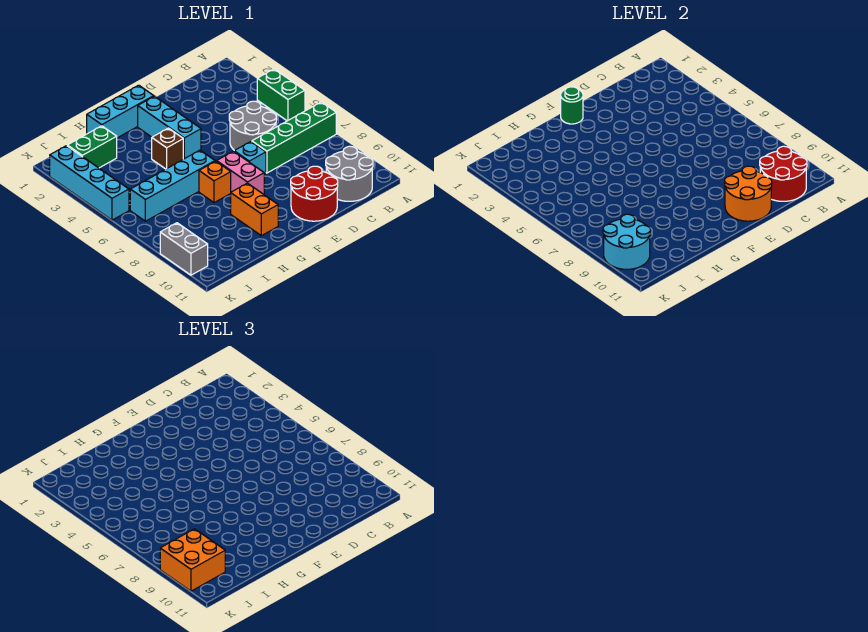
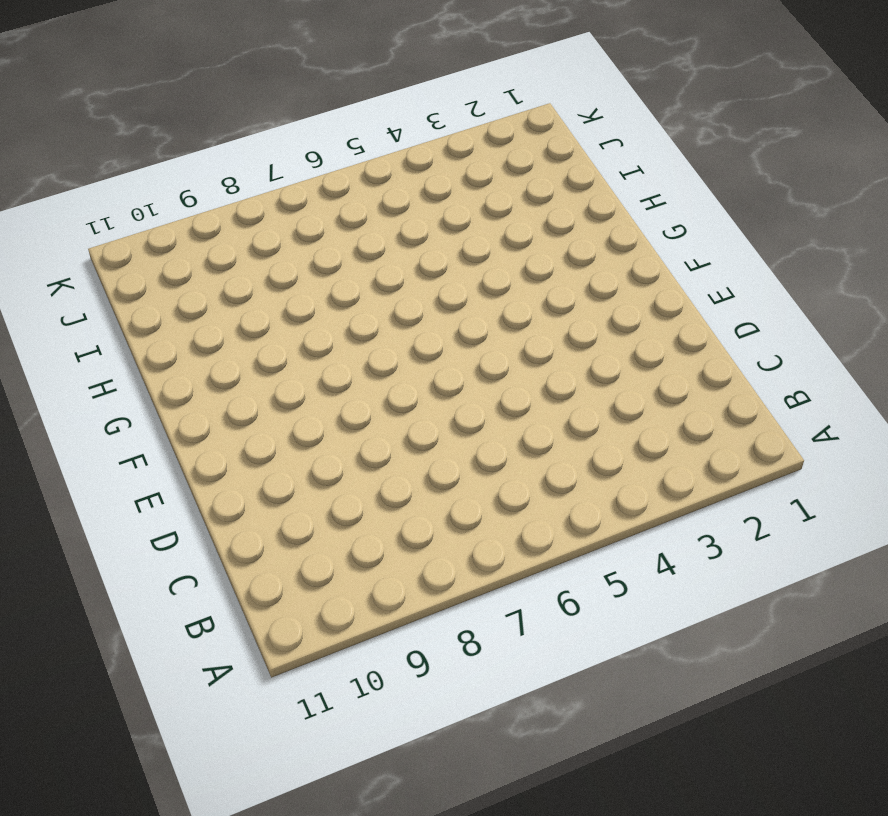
none -> green 1x2 brick [257,69,305,121]
none -> green 1x4 brick [252,102,336,173]
none -> grey 2x2 round brick [326,146,373,201]

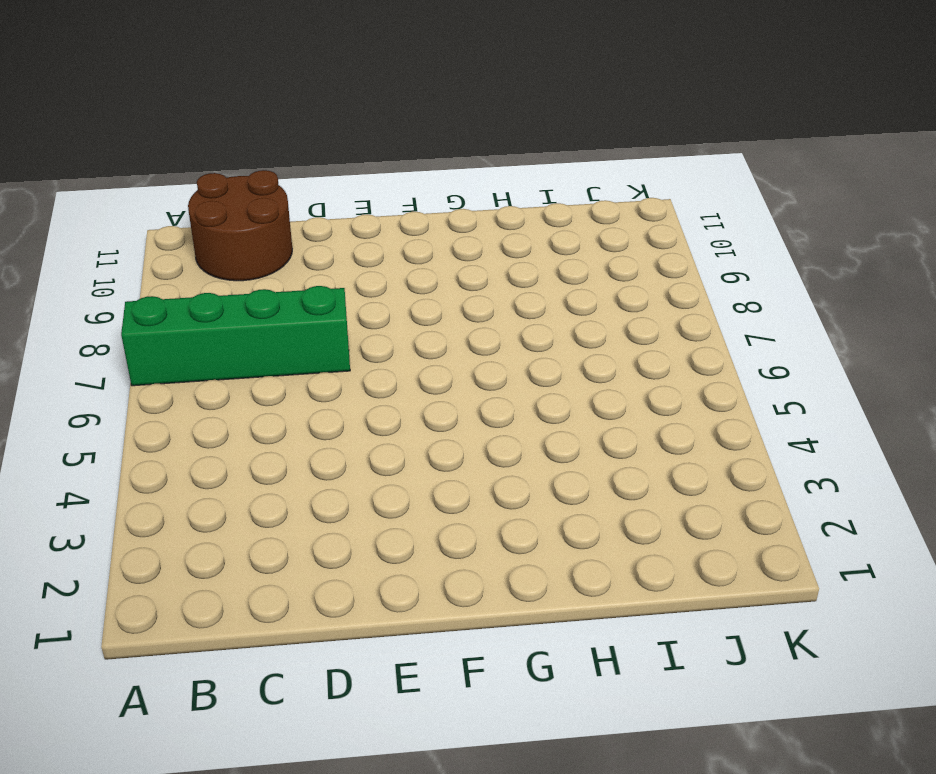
brown 2x2 round brick [188,170,292,281] -> grey 2x2 round brick [326,146,373,201]
none -> green 1x2 brick [257,69,305,121]
none -> grey 2x2 round brick [229,101,277,151]
none -> red 2x2 round brick [291,166,338,221]

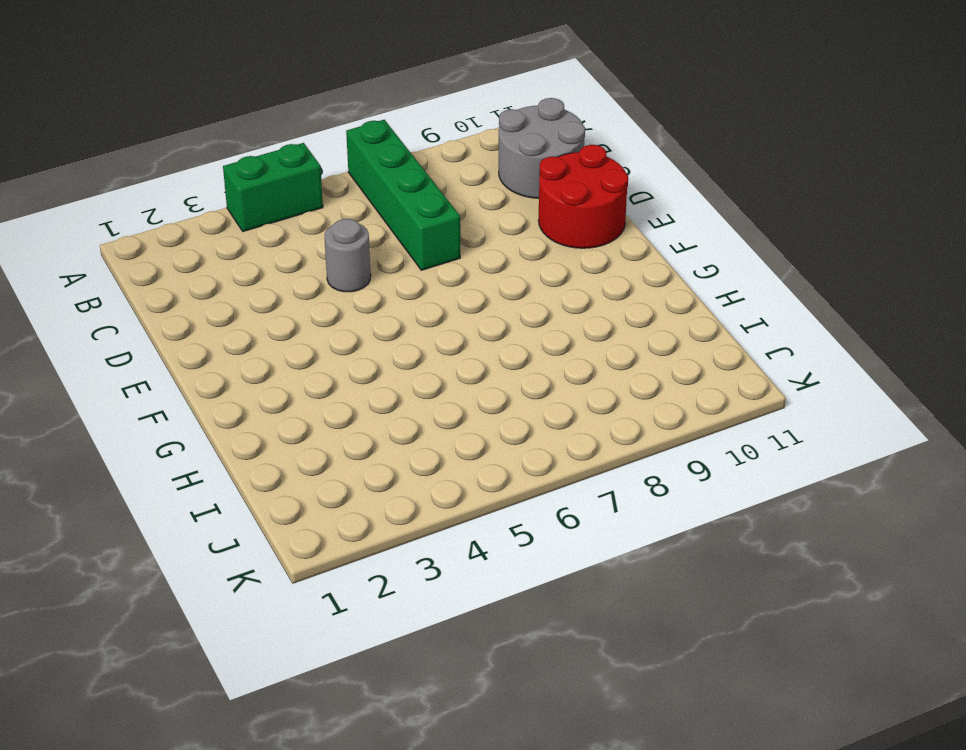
grey 1x1 round brick [325,219,371,292] -> grey 2x2 round brick [229,101,277,151]
none -> cyan 1x1 brick [234,142,266,175]
none -> cyan 1x3 brick [87,85,154,138]
none -> cyan 1x3 brick [138,96,201,159]

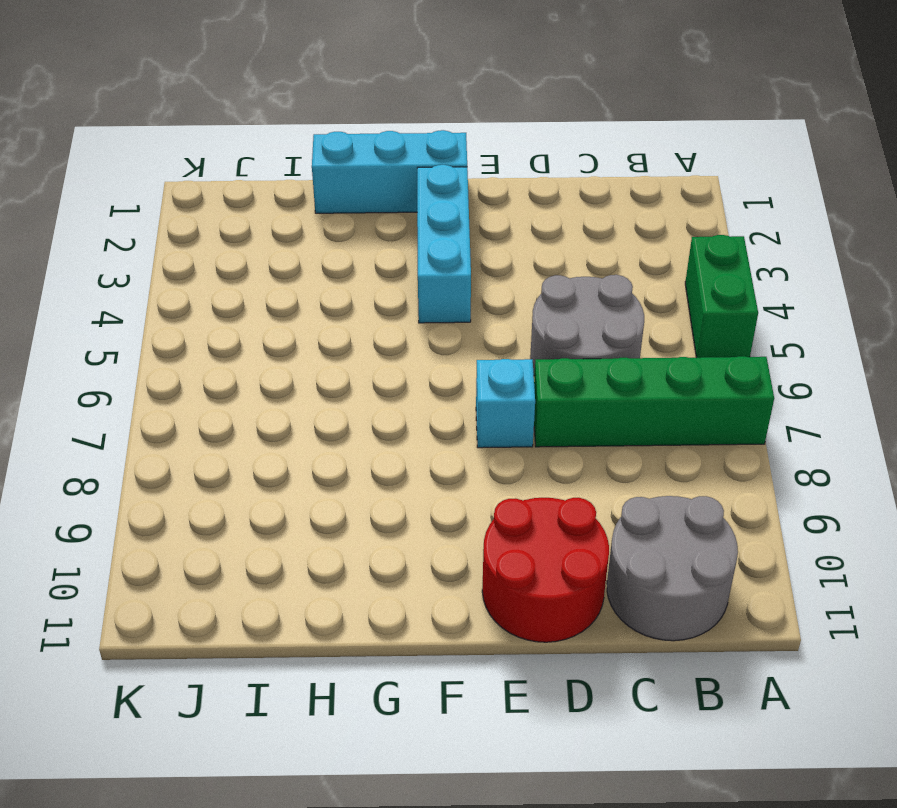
none -> pink 1x2 brick [217,151,264,194]
none -> brown 1x1 brick [152,128,183,169]
none -> cyan 1x4 brick [130,150,215,221]

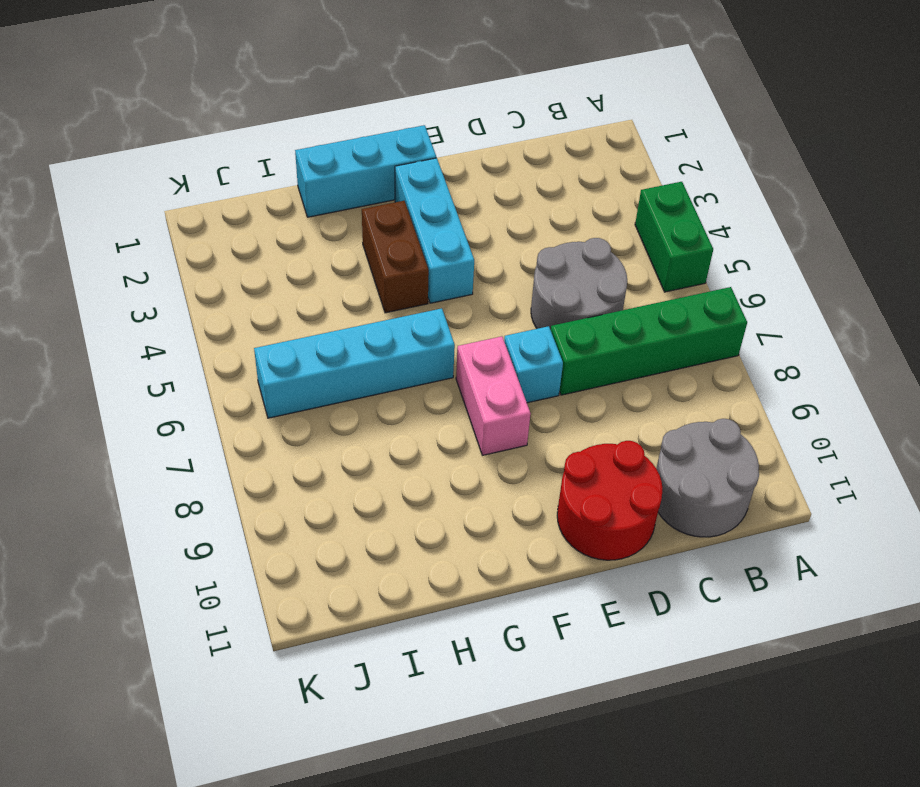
brown 1x2 brick [362,201,429,313] -> brown 1x1 brick [152,128,183,169]
none -> orange 1x1 brick [199,161,231,203]
none -> orange 1x2 brick [231,183,278,236]
none -> green 1x2 brick [67,126,117,168]

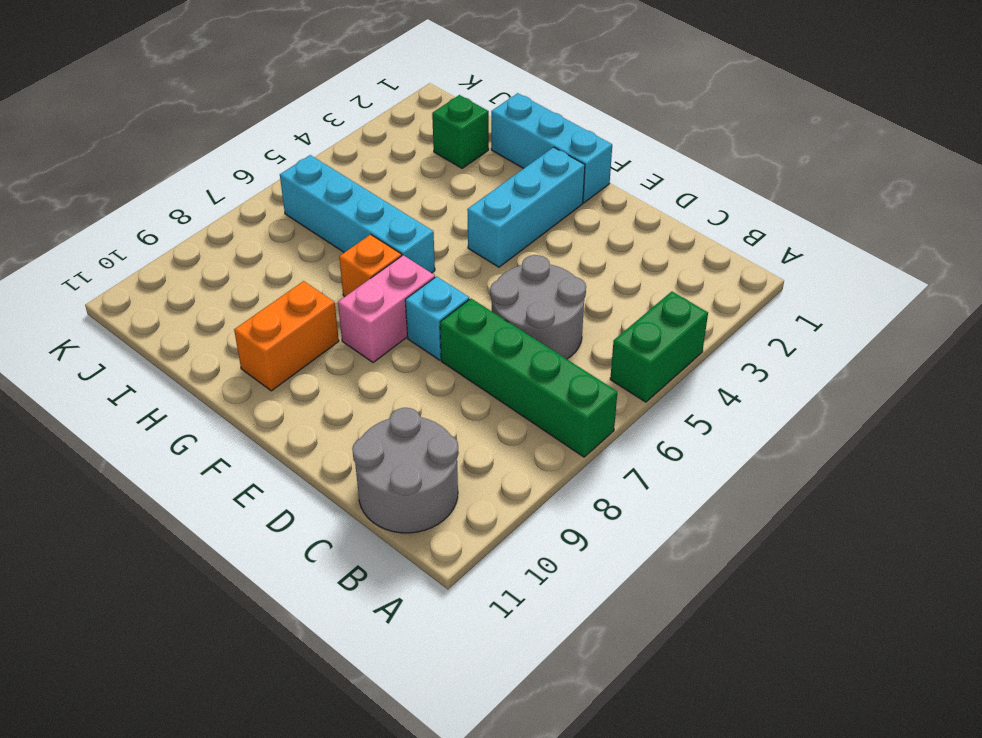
green 1x1 brick [432,95,489,168] -> green 1x2 brick [67,126,117,168]
none -> red 2x2 round brick [291,166,338,221]
none -> brown 1x1 brick [152,128,183,169]
none -> cyan 1x4 brick [50,146,129,220]

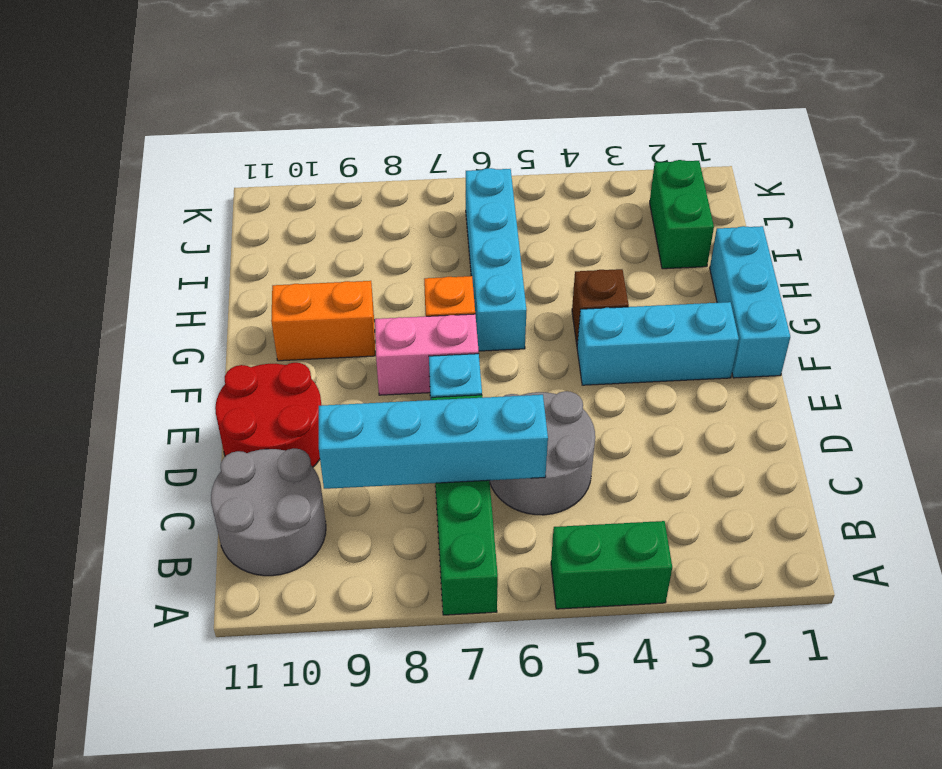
cyan 1x4 brick [319,395,548,489] -> cyan 1x4 brick moved to [50,146,129,220]
none -> grey 1x2 brick [160,223,208,275]
none -> red 2x2 round brick [760,146,807,201]
none -> orange 2x2 round brick [725,166,772,221]

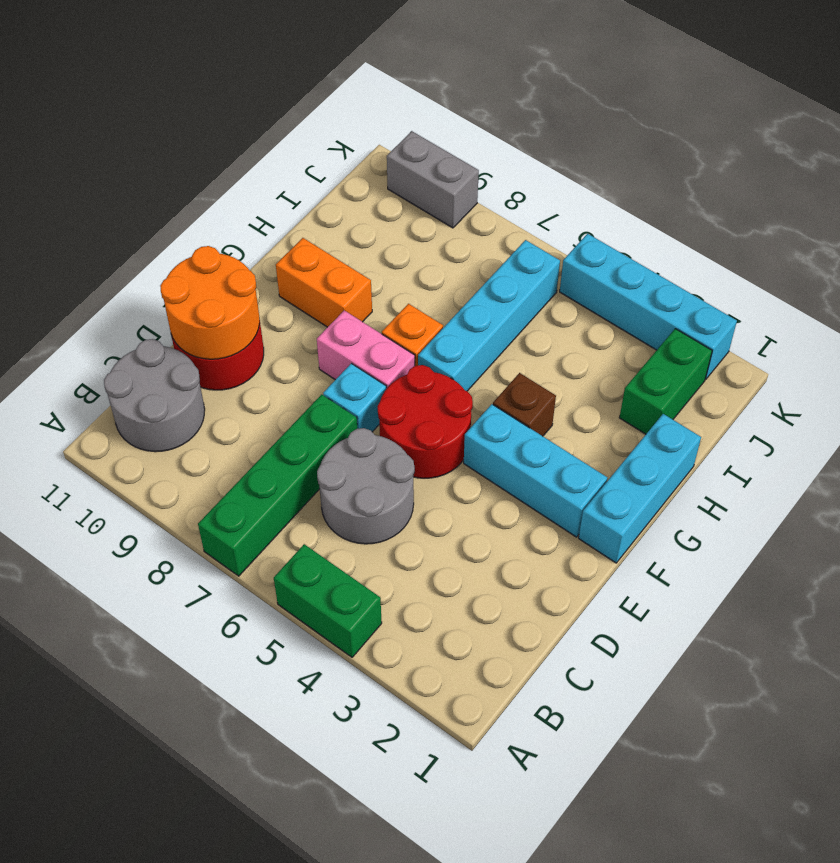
red 2x2 round brick [378,365,473,478] -> red 2x2 round brick moved to [760,146,807,201]
none -> green 1x1 round brick [561,87,583,124]
none -> cyan 2x2 round brick [603,214,650,269]
none -> orange 2x2 brick [160,529,225,591]

